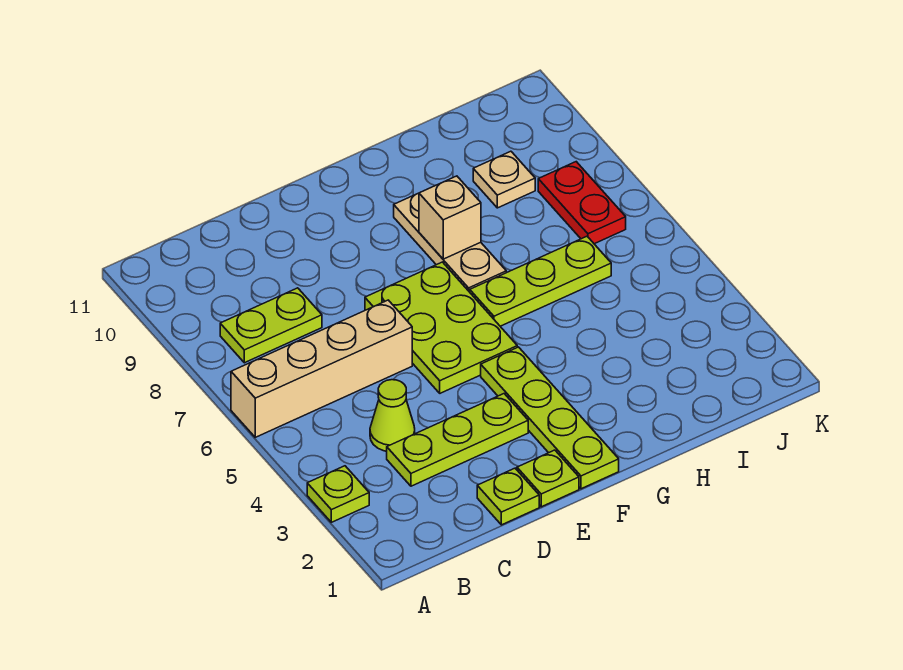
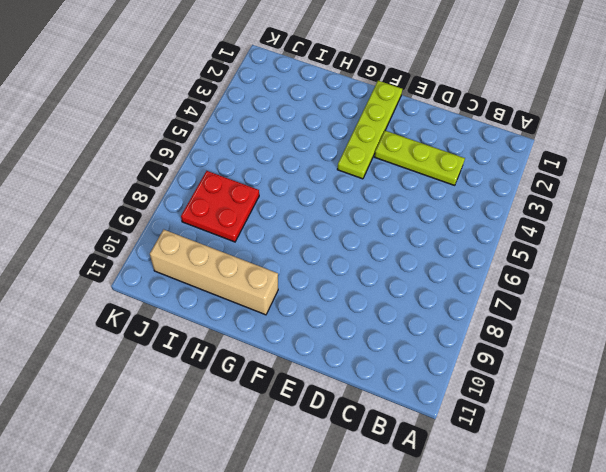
tan 1x4 brick [150,230,278,315] -> tan 1x4 brick moved to [231,300,412,437]
red 2x2 plate [181,171,259,242] -> red 1x2 plate [538,162,626,244]
none -> lime 1x1 plate [307,466,369,522]
none -> lime 1x2 plate [220,288,322,363]
none -> lime 1x1 cone [370,380,415,451]

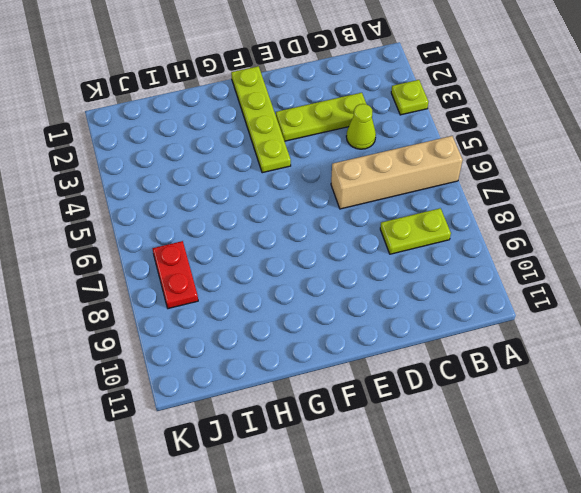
none -> lime 1x1 plate [477,468,539,525]
none -> lime 1x1 plate [517,450,579,507]
none -> lime 2x3 plate [365,262,517,393]

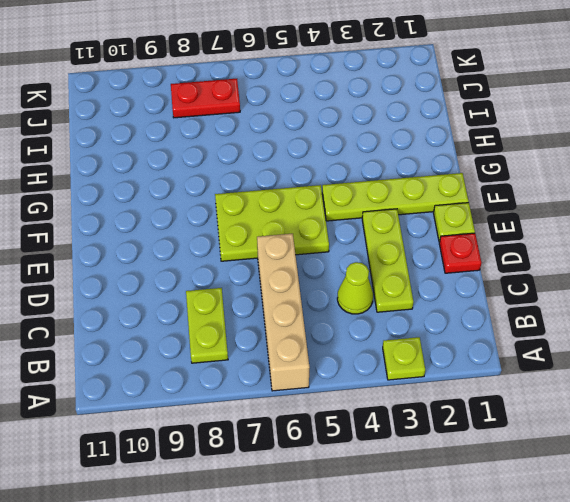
red 1x1 plate [439,233,481,273] -> lime 1x1 plate [477,468,539,525]
none -> lime 1x3 plate [470,236,611,326]
none -> tan 1x3 plate [394,193,506,292]
none -> tan 1x1 plate [473,151,535,208]

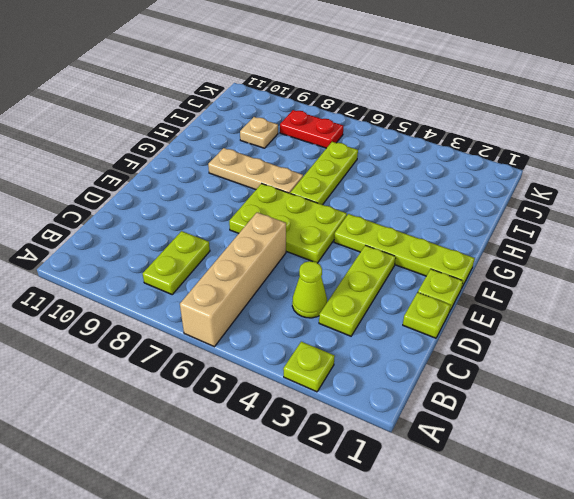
none -> tan 1x1 brick [419,176,481,259]

